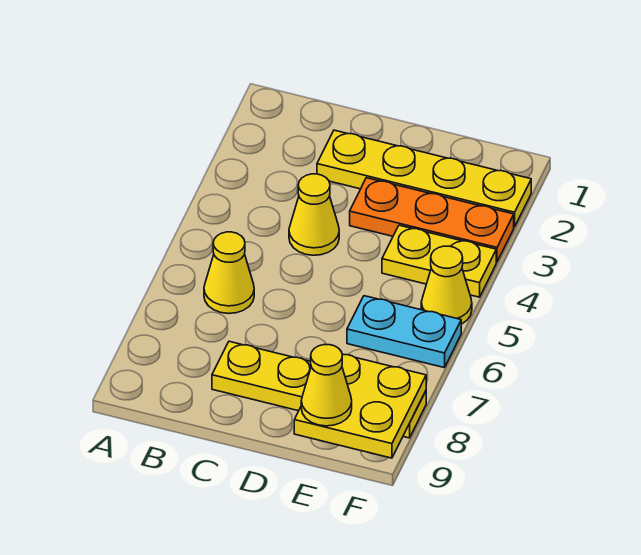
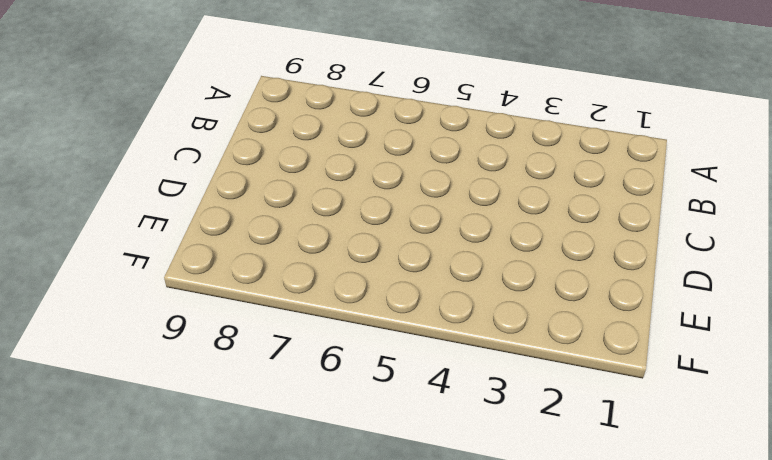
none -> yellow 1x1 cone [204,232,254,314]
none -> yellow 1x4 plate [317,130,531,227]

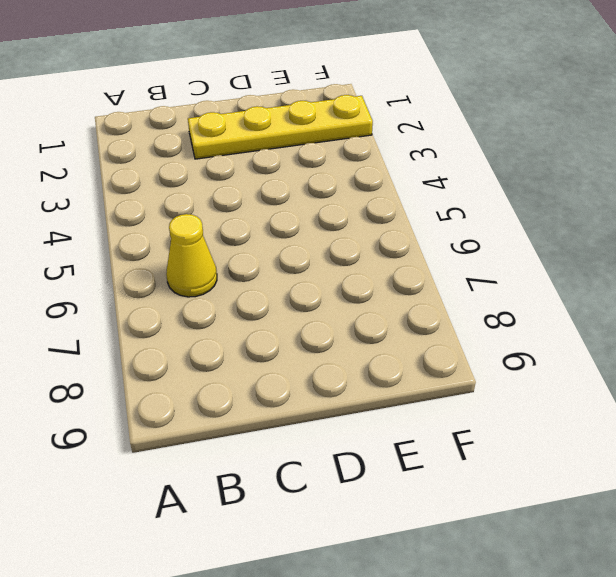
none -> yellow 1x1 cone [289,174,339,255]
none -> yellow 1x4 plate [212,341,426,438]

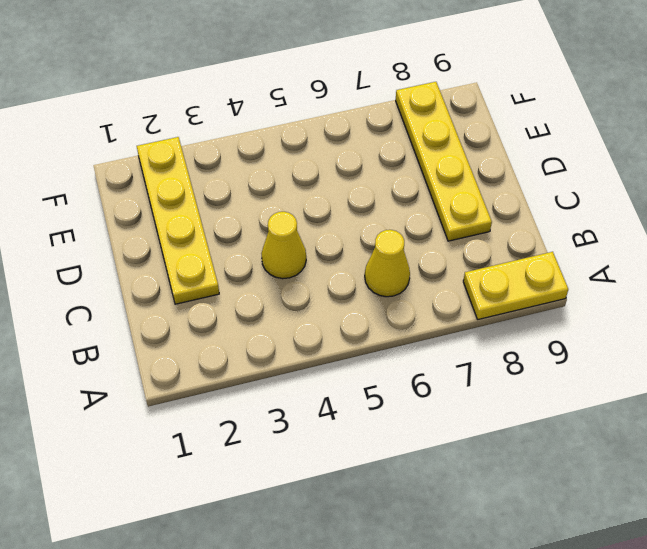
yellow 1x2 plate [463,252,568,319] -> yellow 1x2 plate turned to [382,225,496,297]
none -> orange 1x3 plate [350,178,514,262]
none -> cyan 1x2 plate [347,296,461,368]

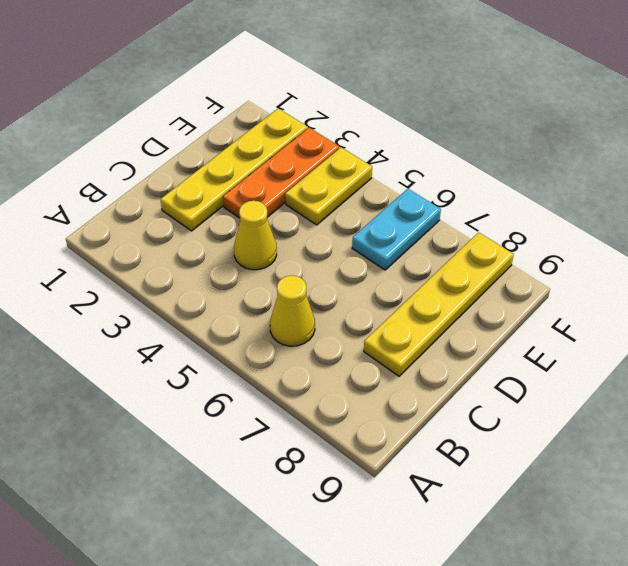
none -> yellow 1x1 cone [421,246,472,324]
none -> yellow 2x2 plate [294,355,426,458]

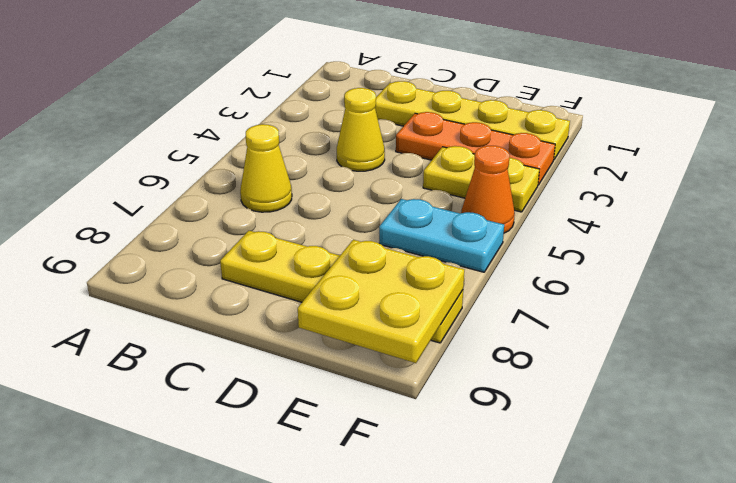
orange 1x1 cone [461,146,515,233] -> yellow 1x1 cone [421,246,472,324]
none -> yellow 1x1 cone [301,345,352,426]

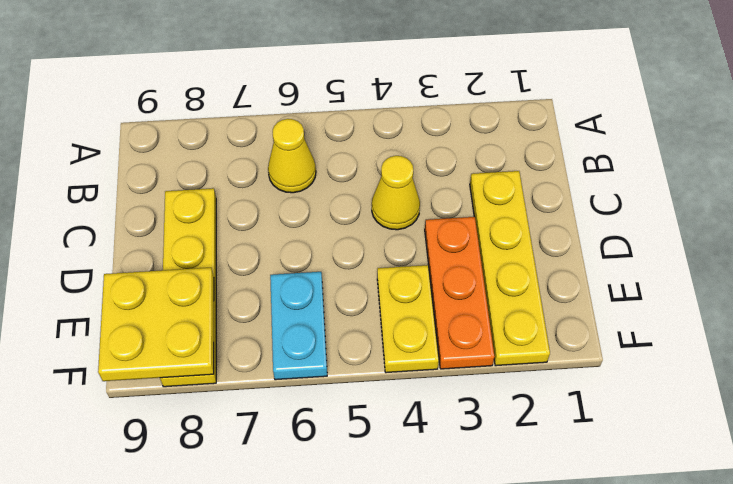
none -> yellow 1x1 cone [421,246,472,324]
none -> yellow 1x1 cone [301,345,352,426]

